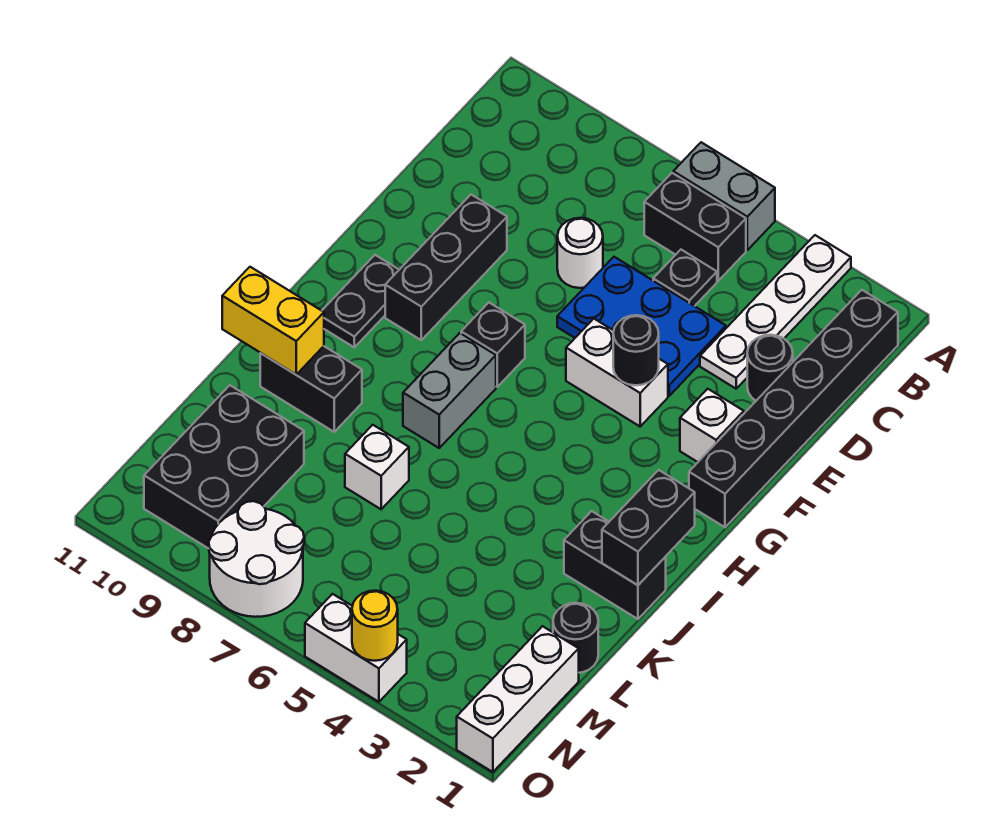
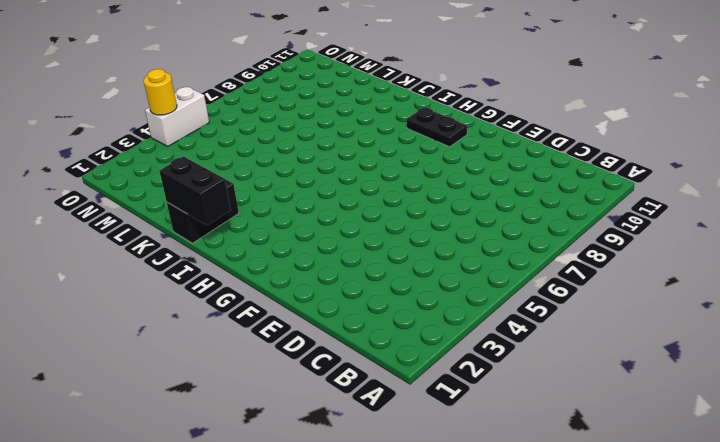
none -> white 1x4 plate [700,235,851,389]
none -> grey 1x2 brick [673,142,775,250]
none -> black 1x6 brick [689,290,898,527]

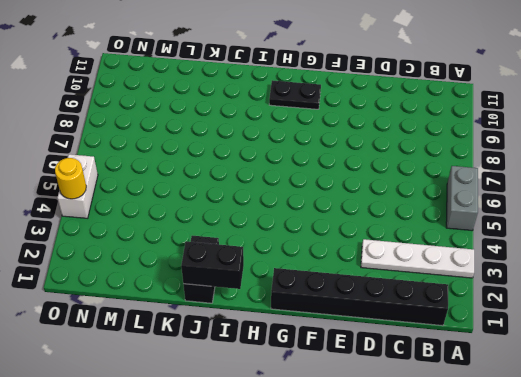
none -> black 1x2 brick [644,173,746,281]
none -> black 1x1 plate [653,250,717,306]
none -> black 1x1 round brick [747,335,793,401]

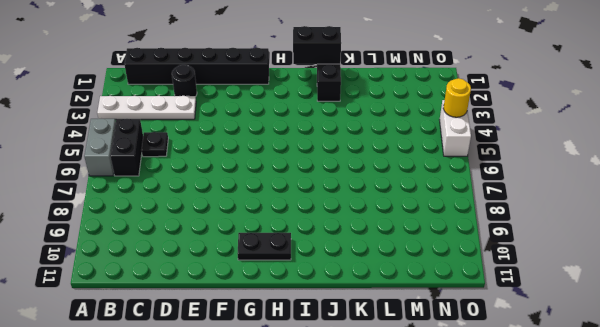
none -> blue 2x3 plate [557,257,726,396]
none -> white 1x1 round brick [557,218,603,288]
none -> black 1x3 brick [385,195,507,340]

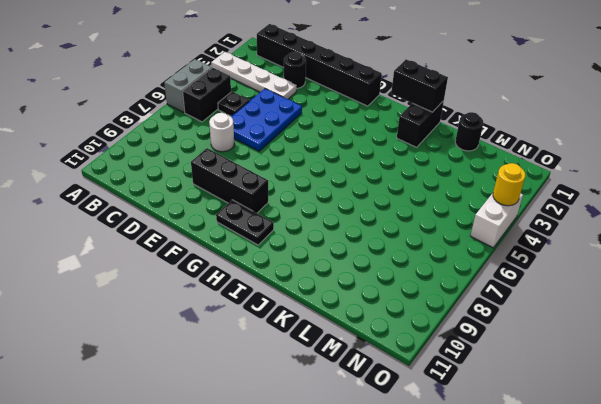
none -> white 1x1 brick [680,389,744,462]
none -> white 1x2 brick [566,319,668,426]
none -> black 1x1 brick [461,303,525,387]

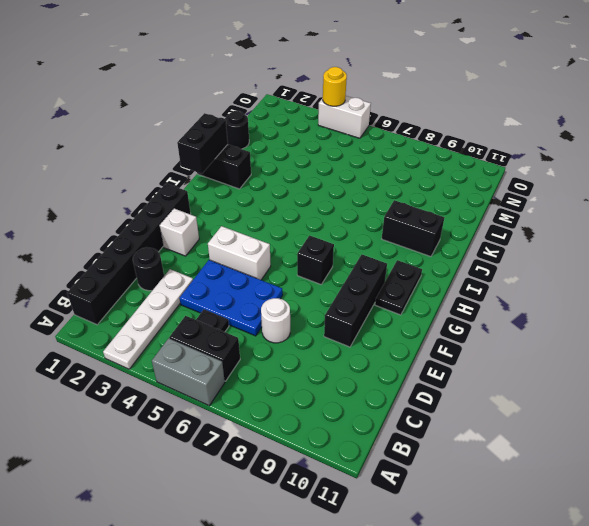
none -> grey 1x2 brick [403,333,496,448]
none -> white 1x1 brick [345,425,409,509]
none -> black 2x3 brick [144,385,304,549]

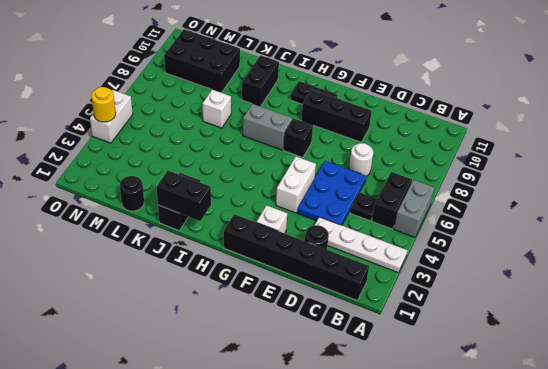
none -> white 1x3 brick [457,626,579,772]
none -> white 2x2 round brick [209,501,304,617]
none -> black 1x1 round brick [613,315,659,385]

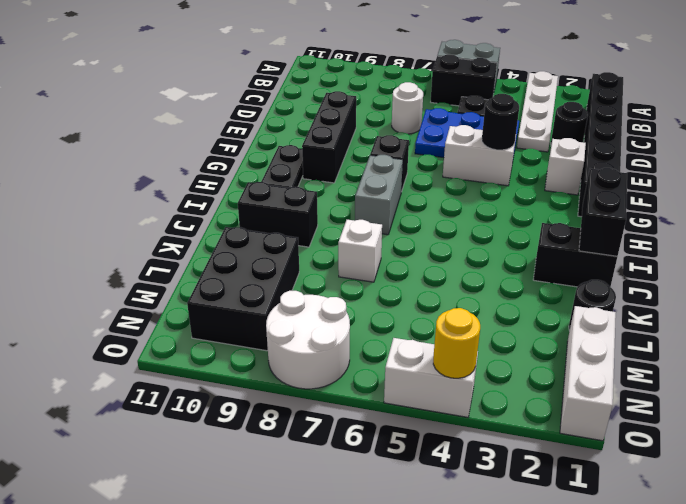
none -> yellow 1x2 brick [222,267,324,374]

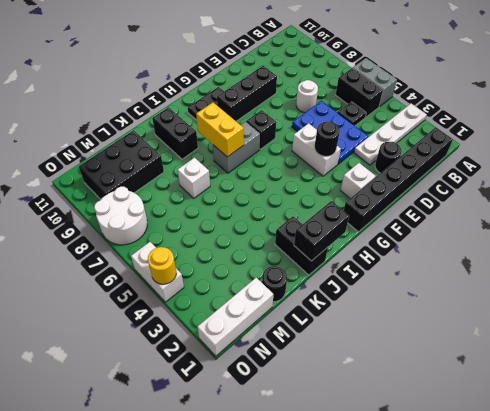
yellow 1x2 brick [196,103,244,157] -> yellow 1x2 brick moved to [222,267,324,374]

